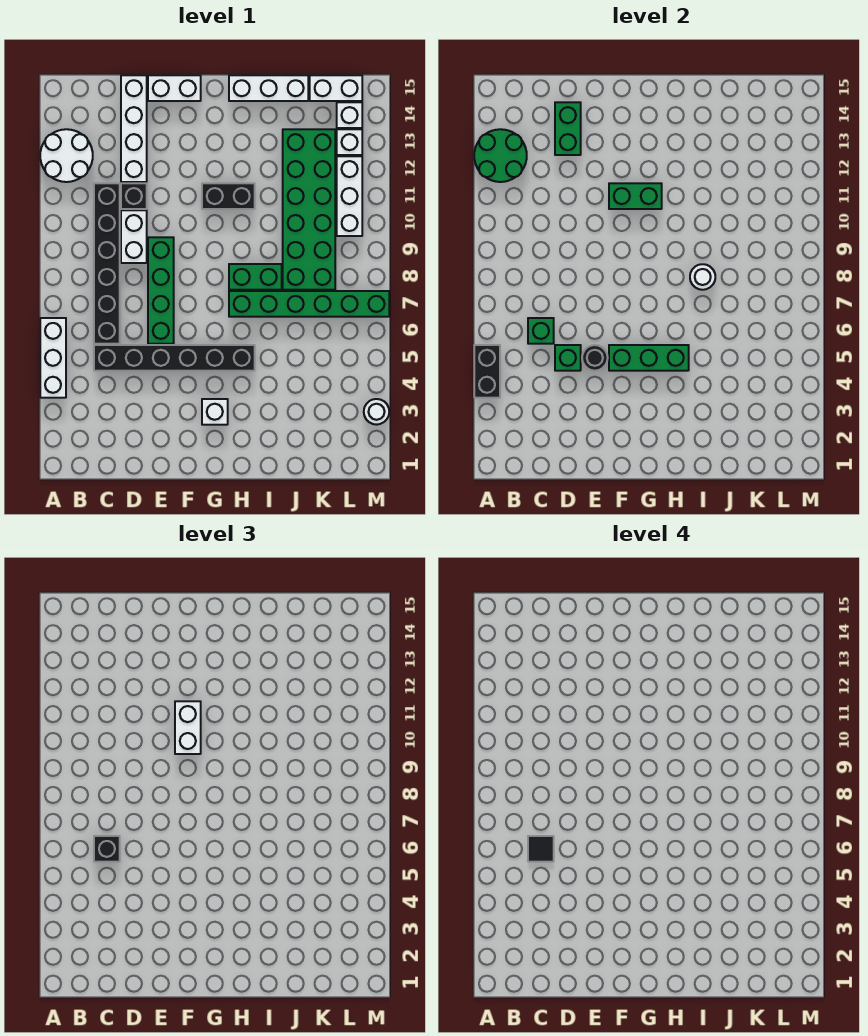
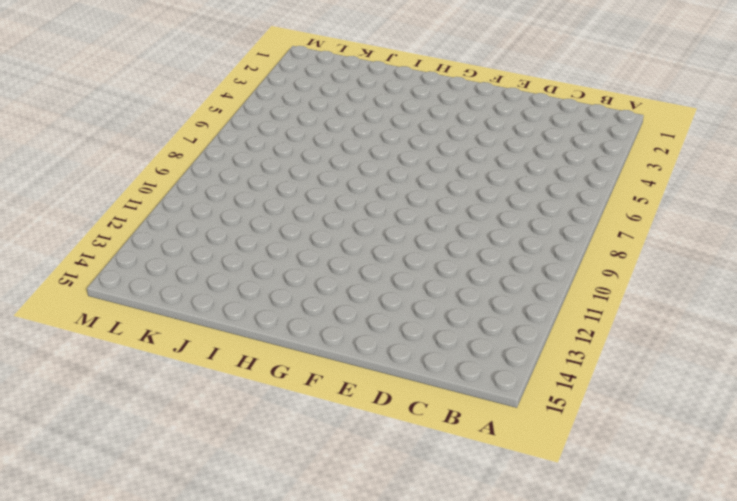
none -> white 1x3 brick [40,318,66,398]
none -> white 2x2 round brick [40,129,93,182]
none -> black 1x6 brick [94,345,255,371]
none -> black 1x6 brick [94,183,120,344]

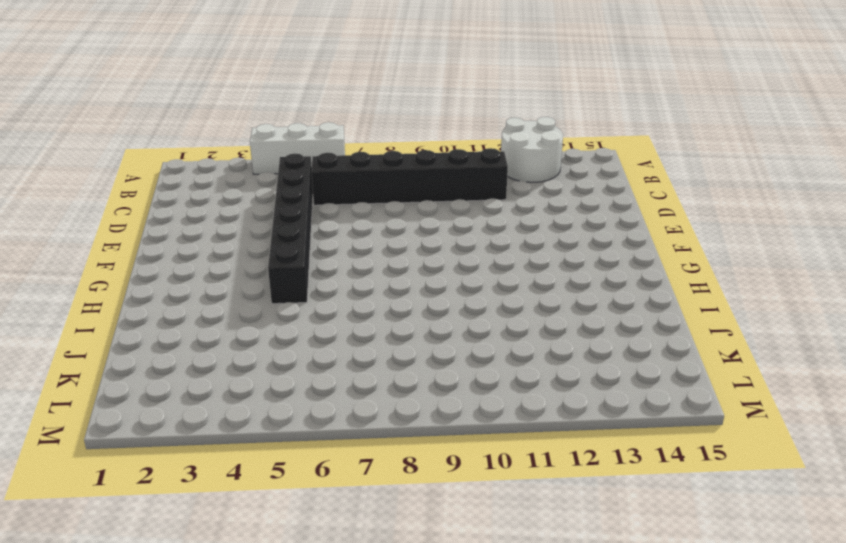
none -> white 1x2 brick [121,210,147,263]
none -> black 1x1 brick [121,183,147,209]
none -> white 1x4 brick [121,75,147,182]
none -> green 1x4 brick [148,237,174,344]

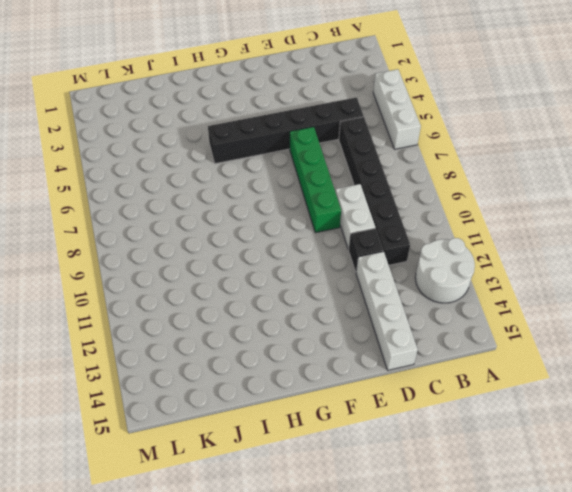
none -> white 1x2 brick [148,75,201,101]
none -> white 1x1 brick [202,399,228,425]
none -> black 1x2 brick [202,183,255,209]
none -> green 1x6 brick [229,291,389,317]

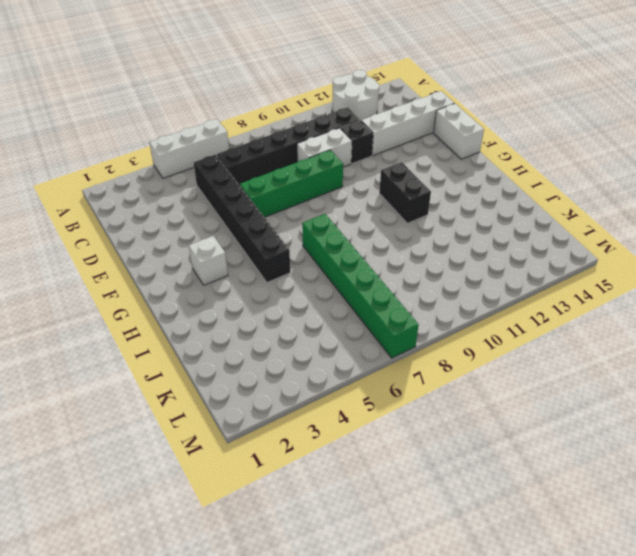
none -> green 1x2 brick [229,264,282,290]
none -> white 1x3 brick [229,75,308,101]
none -> green 2x6 brick [283,129,335,290]
none -> white 1x2 brick [310,75,362,101]

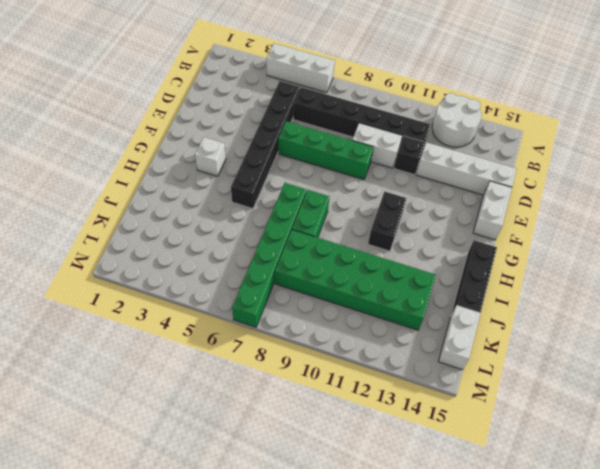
black 1x3 brick [451,240,497,315] -> white 1x3 brick [229,75,308,101]
none -> white 1x3 brick [337,156,362,236]
none -> white 1x1 brick [337,129,362,155]
none -> white 1x1 brick [337,102,362,128]
none -> white 1x1 round brick [364,399,389,425]

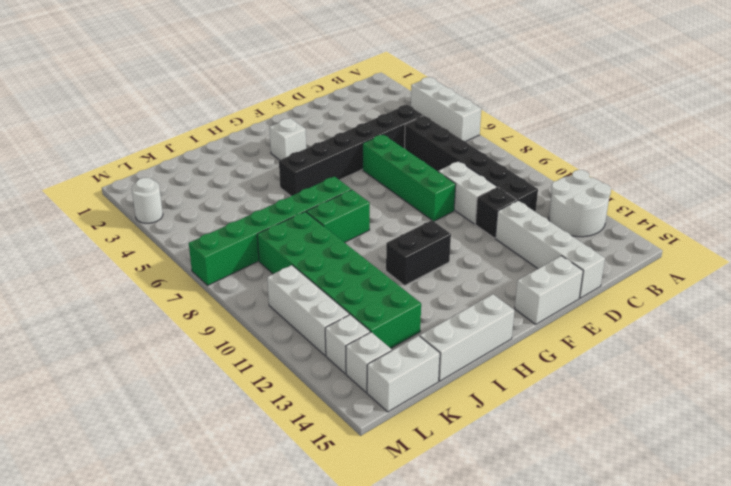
none -> black 1x2 brick [474,345,500,398]
none -> green 2x2 round brick [474,129,527,182]
none -> green 1x1 brick [528,318,554,344]
none -> green 1x1 brick [555,345,581,371]

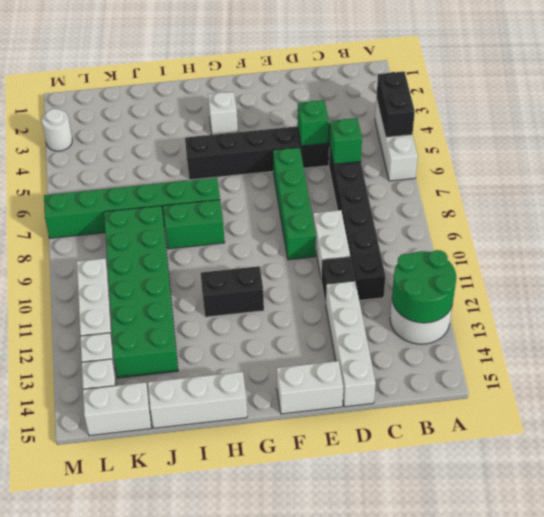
none -> green 1x2 brick [555,102,581,155]
none -> black 1x1 round brick [582,345,608,371]
none -> green 1x3 brick [609,345,689,371]
none -> green 1x2 brick [609,183,662,209]

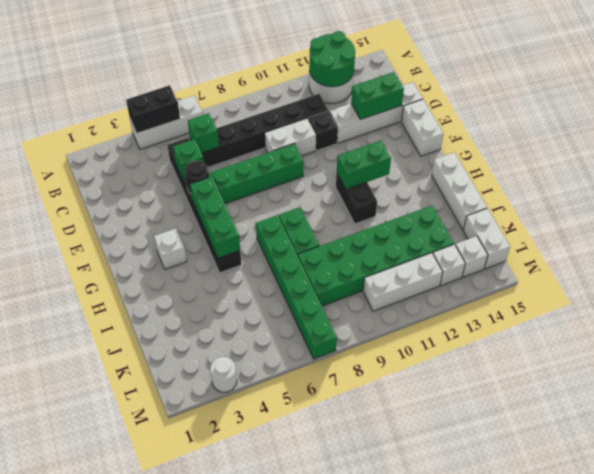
green 1x2 brick [337,140,391,189] -> green 1x2 brick turned to [609,183,662,209]
none -> white 1x1 round brick [690,264,715,290]
none -> black 1x1 brick [94,836,120,862]
none -> white 1x2 brick [175,701,201,754]
none -> black 1x1 tile [528,836,554,862]

